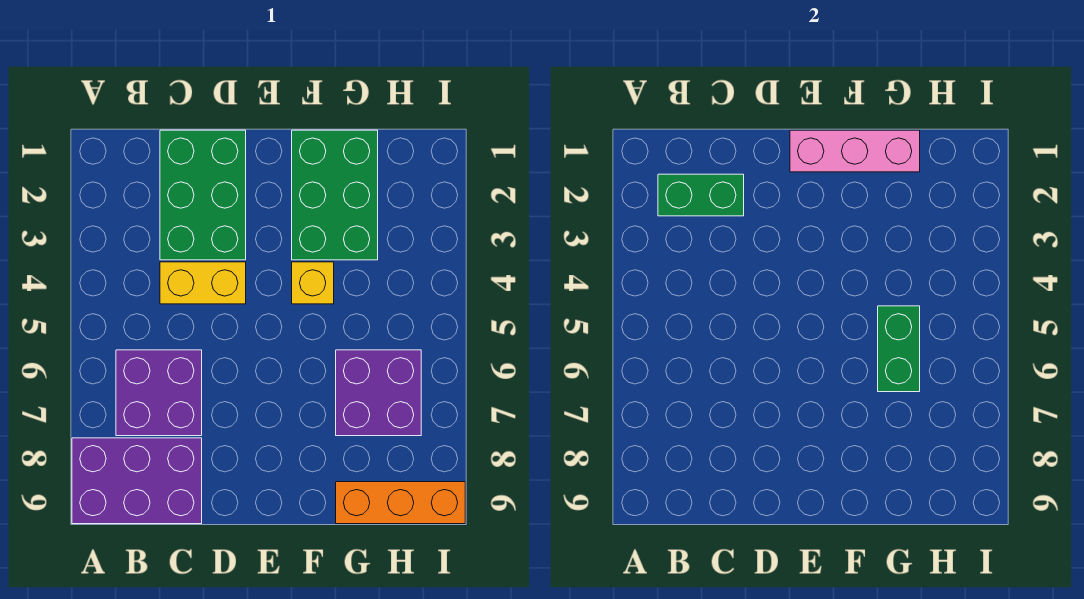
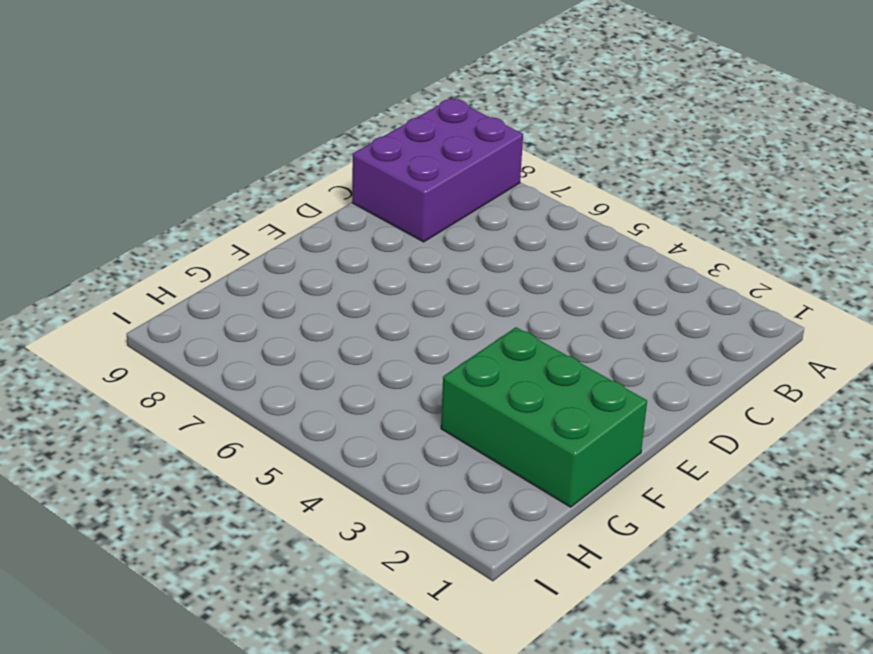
none -> purple 2x2 brick [116,350,202,436]
none -> green 2x3 brick [160,130,246,260]

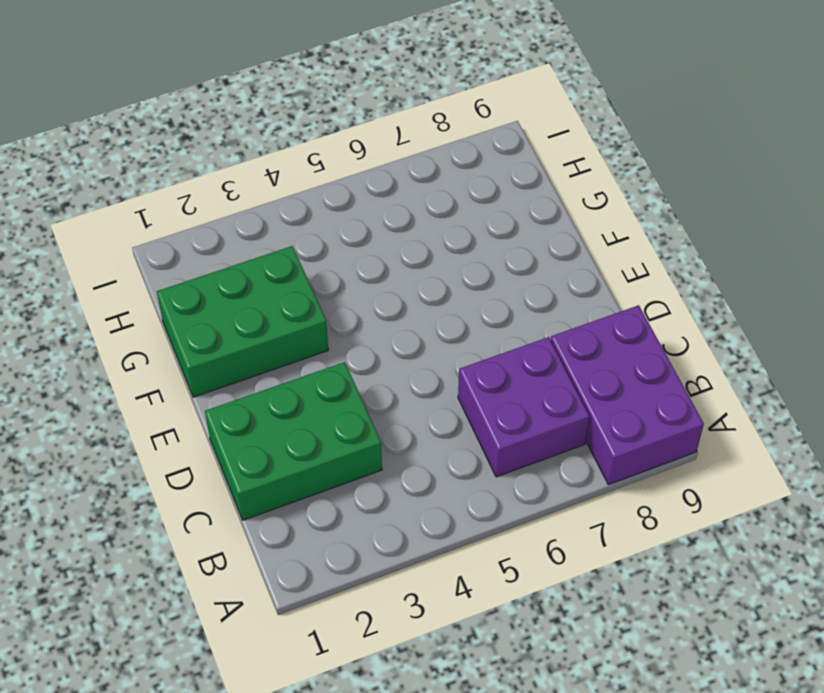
none -> yellow 1x2 brick [160,262,246,304]
none -> yellow 1x1 brick [292,262,334,304]

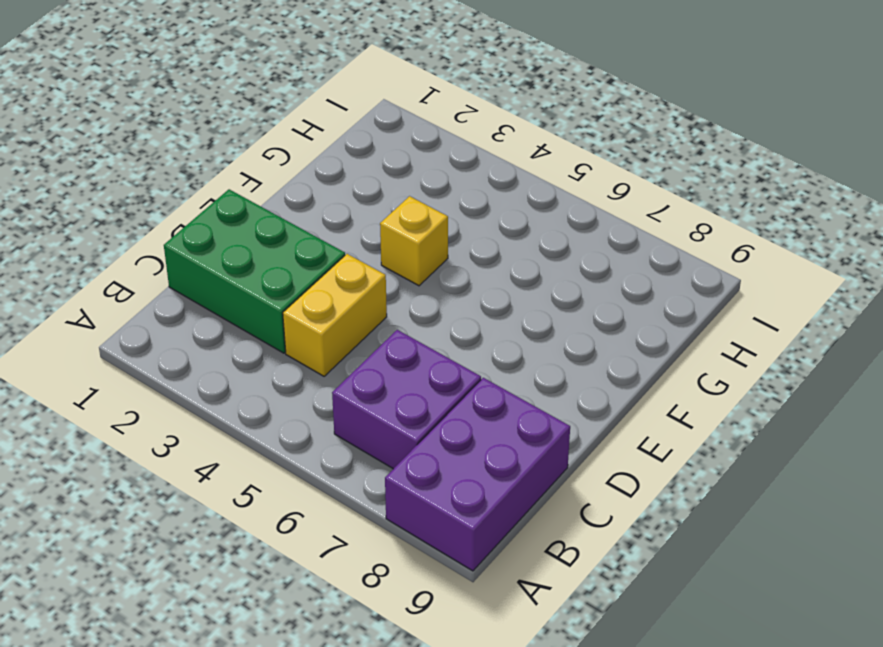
none -> green 2x3 brick [292,130,378,260]
none -> purple 2x2 brick [336,350,421,436]

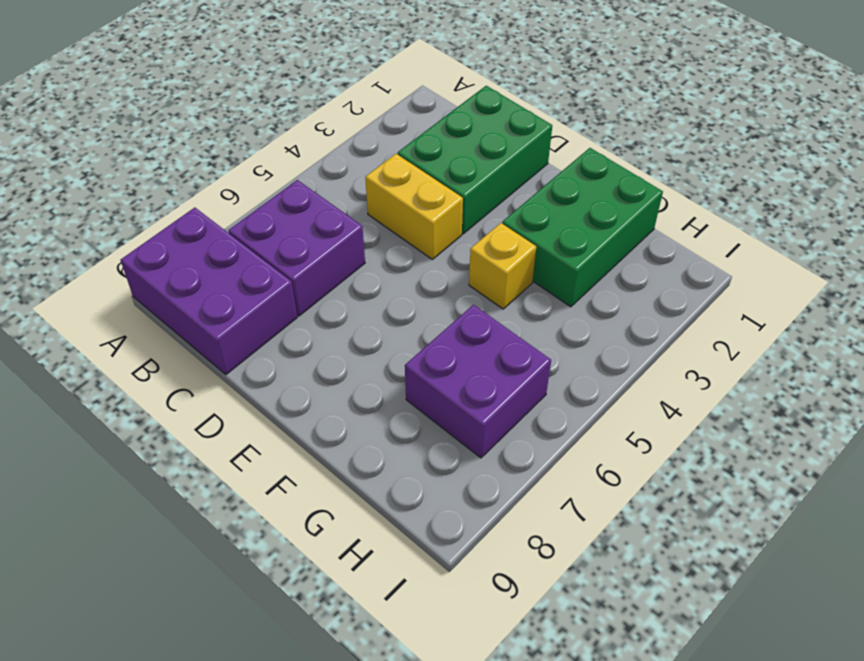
none -> orange 1x3 brick [336,482,465,524]
none -> green 1x2 brick [658,174,744,216]

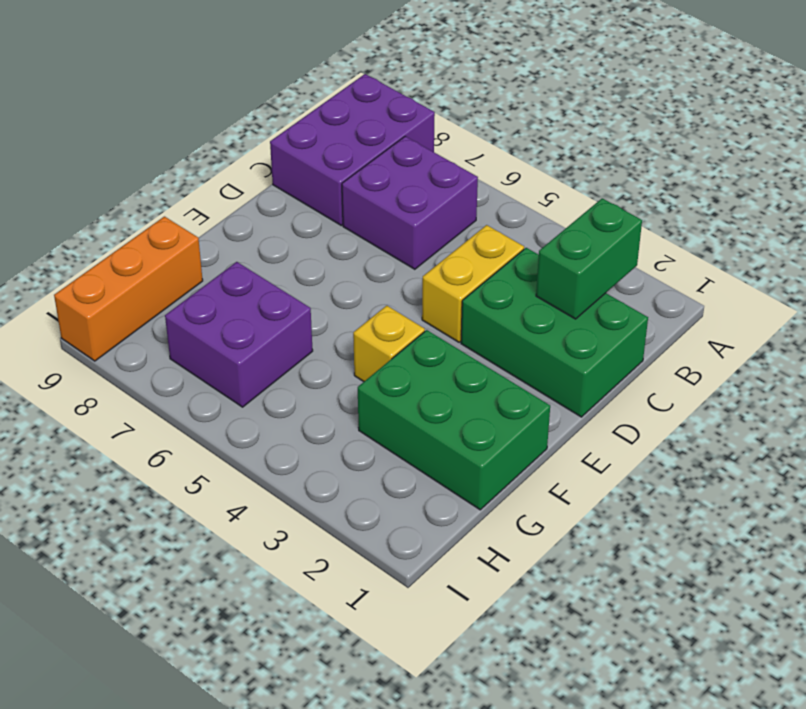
none -> pink 1x3 brick [790,130,920,172]
none -> green 1x2 brick [878,306,920,392]

